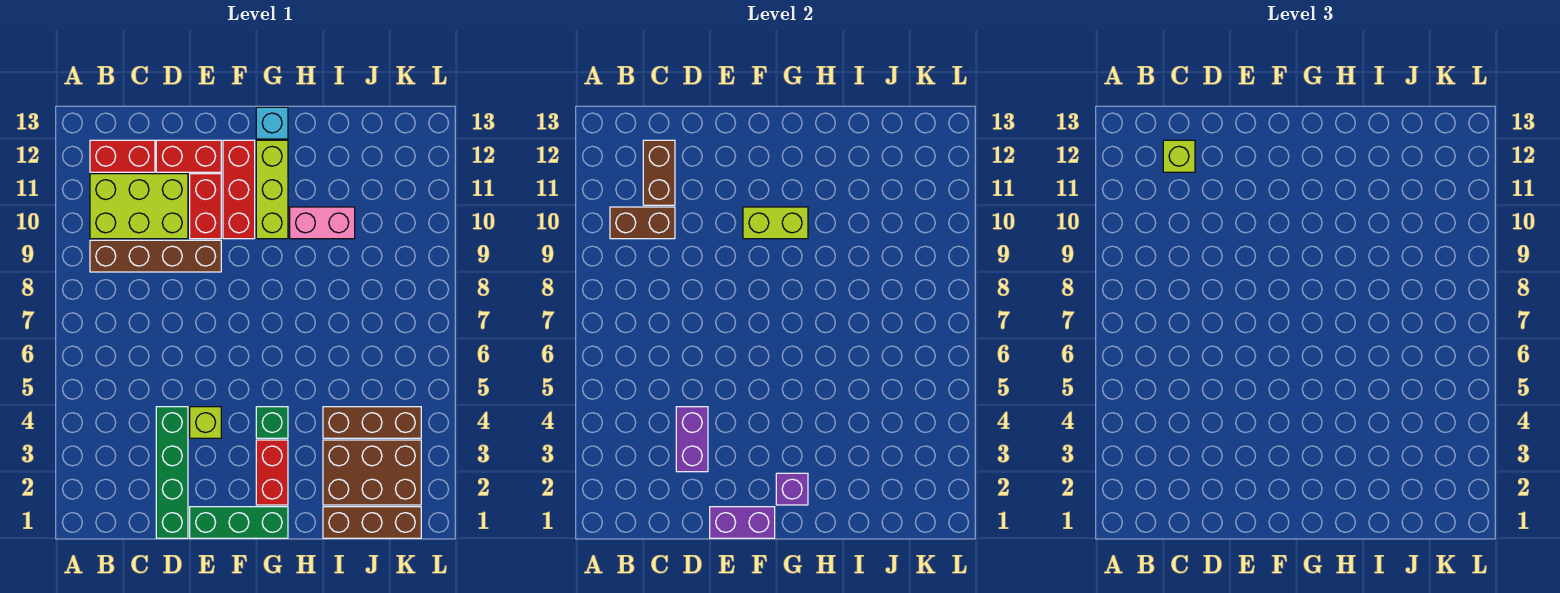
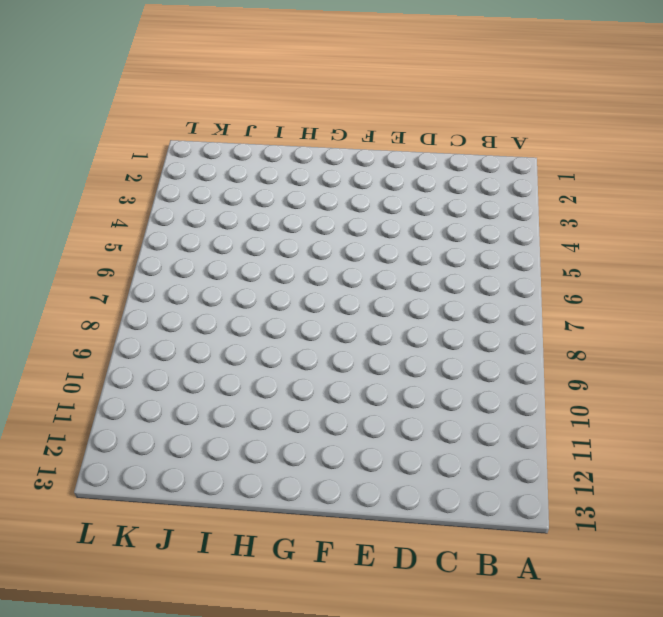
none -> brown 1x4 brick [90,240,221,272]
none -> lime 2x3 brick [90,174,188,239]
none -> red 1x2 brick [90,140,155,172]

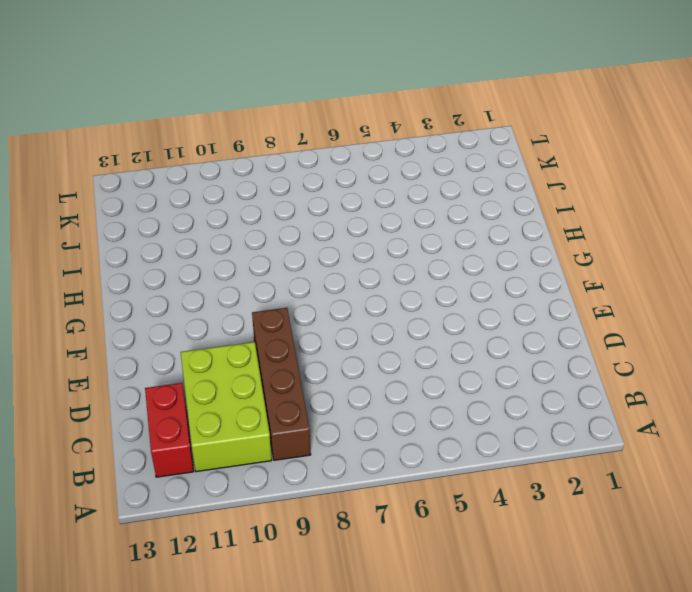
none -> green 1x4 brick [156,407,188,538]
none -> red 1x2 brick [156,140,221,172]
none -> green 1x3 brick [190,507,288,538]

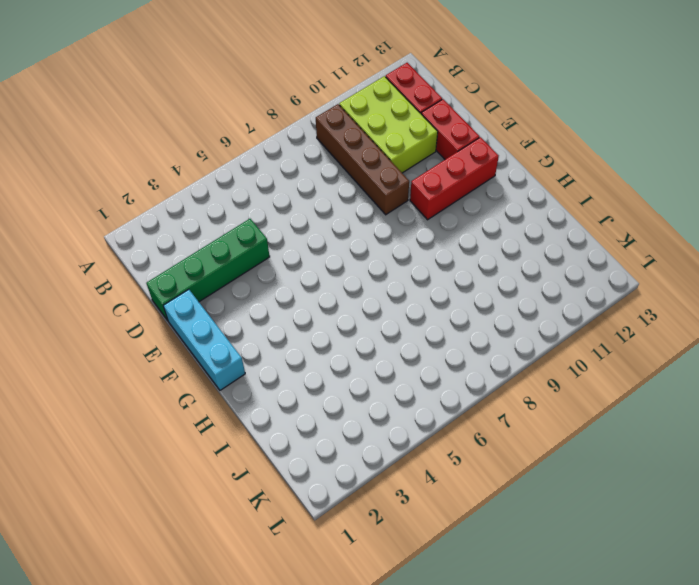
cyan 1x3 brick [163,290,245,390] -> green 1x3 brick [190,507,288,538]
none -> lime 1x1 brick [190,407,221,438]
none -> red 1x2 brick [190,174,221,239]
none -> red 1x2 brick [256,440,288,505]

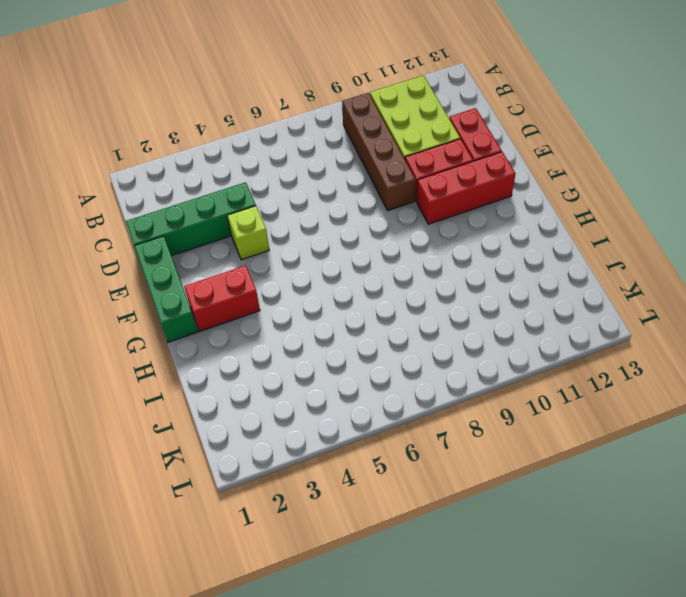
none -> red 1x2 brick [90,140,155,172]
none -> green 1x1 brick [256,407,288,438]
none -> lime 1x3 brick [256,140,288,239]

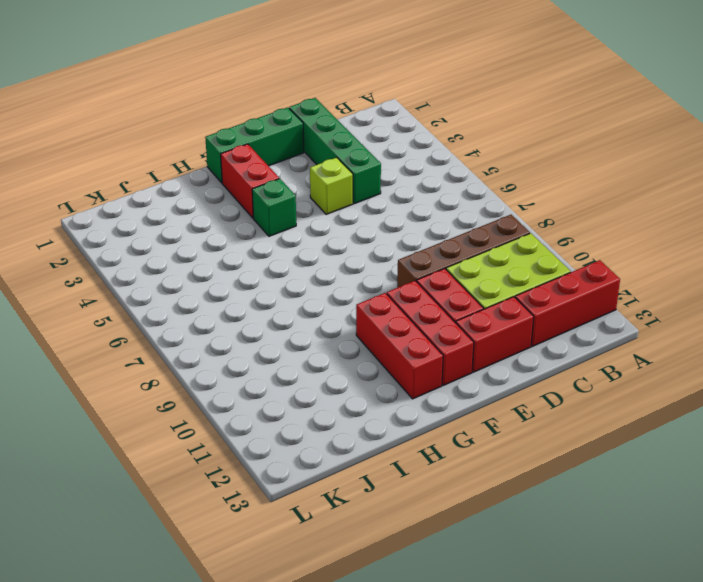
red 1x3 brick [515,260,620,346] -> red 1x2 brick [90,140,155,172]
red 1x3 brick [356,293,443,399] -> lime 1x3 brick [256,140,288,239]
none -> cyan 1x1 brick [256,107,288,139]
none -> pink 1x2 brick [290,207,355,239]
none -> brown 1x3 brick [323,507,421,538]

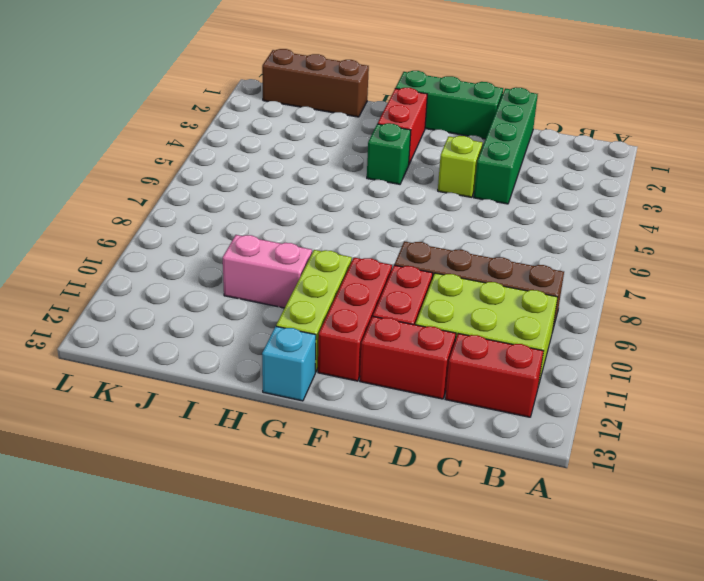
none -> brown 2x3 brick [323,440,421,505]
none -> brown 1x3 brick [323,407,421,438]
none -> brown 1x2 brick [610,207,675,239]

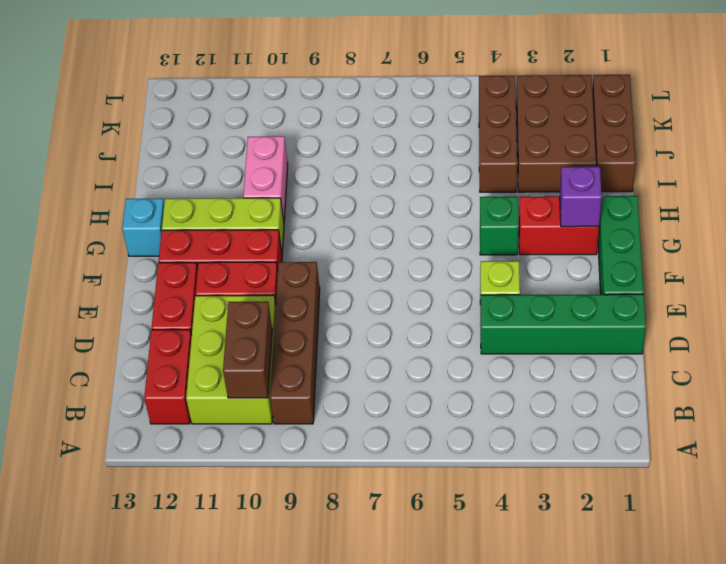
none -> brown 1x2 brick [643,140,675,205]
none -> purple 1x2 brick [676,407,708,472]
none -> purple 1x2 brick [710,507,775,538]

